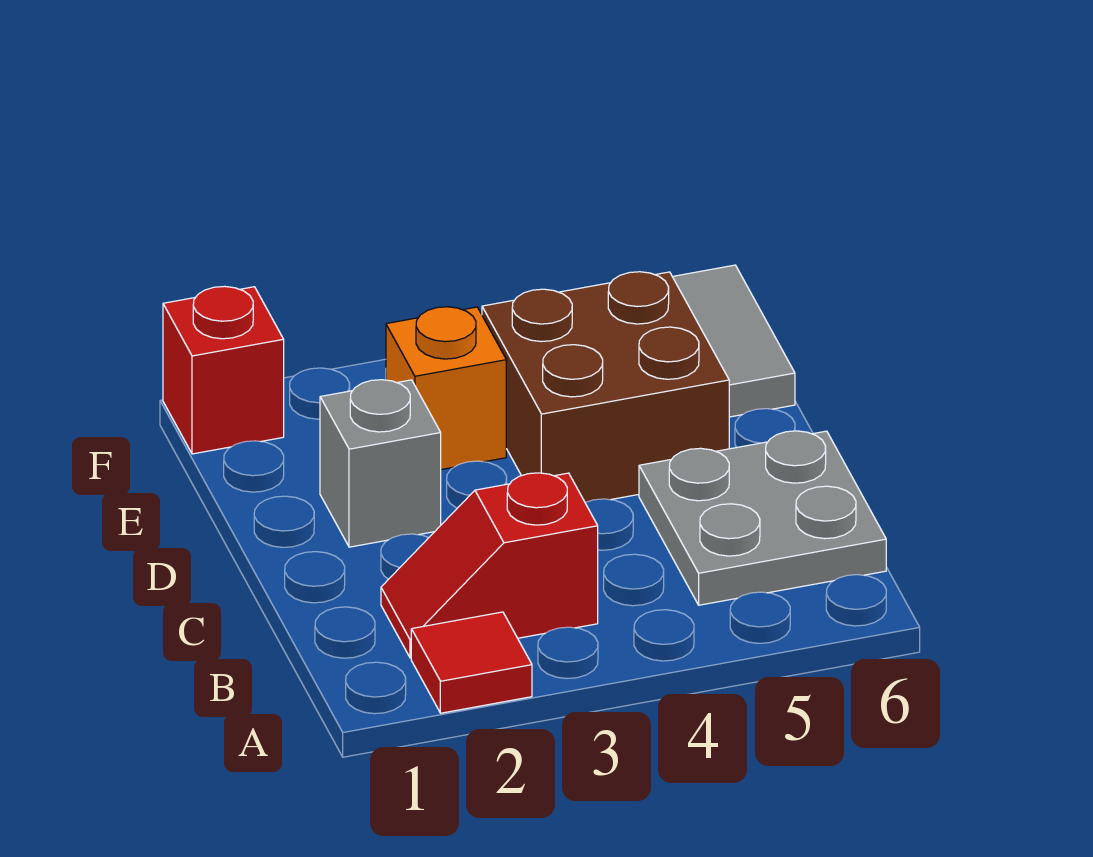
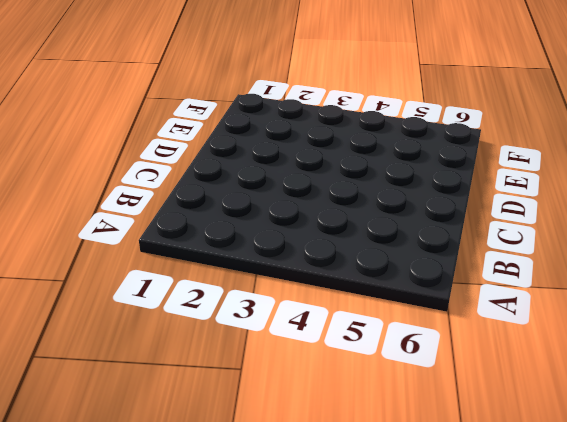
none -> red 1x1 tile [411,612,532,713]
none -> red 1x2 slope [381,473,598,658]

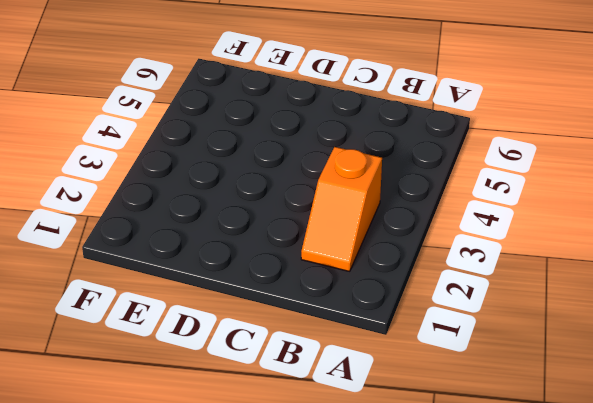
orange 1x2 slope [301,147,382,271] -> red 1x2 slope [381,473,598,658]
none -> red 1x1 tile [411,612,532,713]
none -> grey 2x2 plate [639,431,886,605]

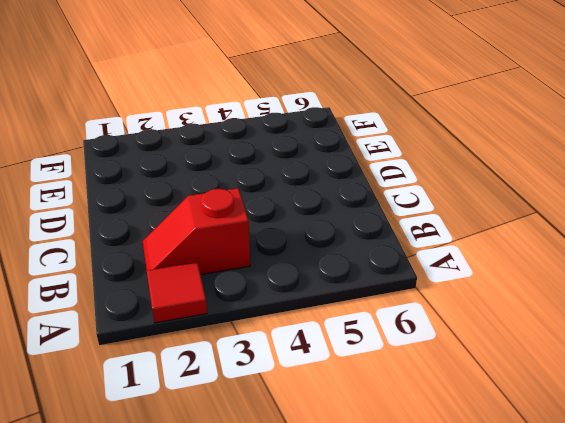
none -> grey 2x2 plate [639,431,886,605]
none -> grey 1x1 brick [320,380,441,547]

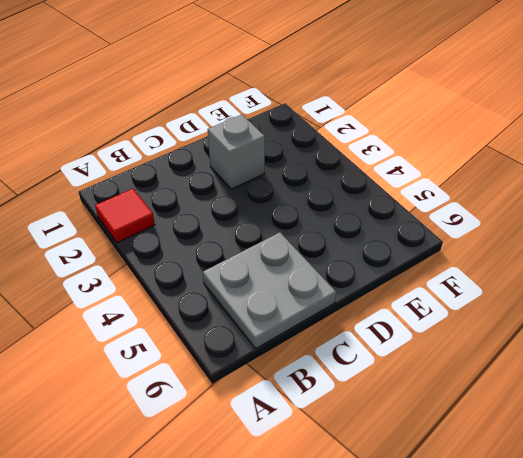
none -> red 1x2 slope [381,473,598,658]
none -> brown 2x2 brick [482,272,729,502]

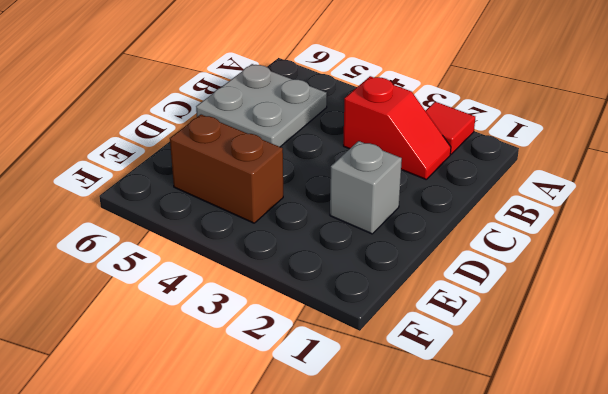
brown 1x2 brick [170,115,283,223] -> brown 2x2 brick [482,272,729,502]
none -> orange 1x1 brick [386,307,506,470]
none -> grey 1x2 tile [672,265,795,417]

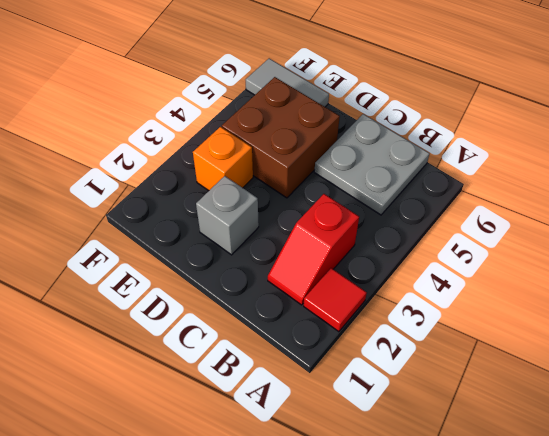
none -> red 1x1 brick [163,286,284,454]

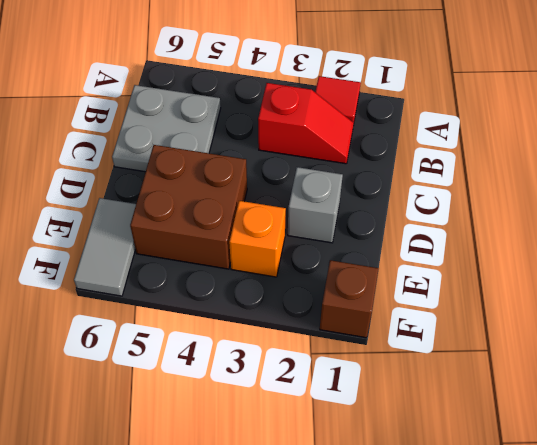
brown 1x1 brick [320,260,379,338] -> red 1x1 brick [163,286,284,454]

